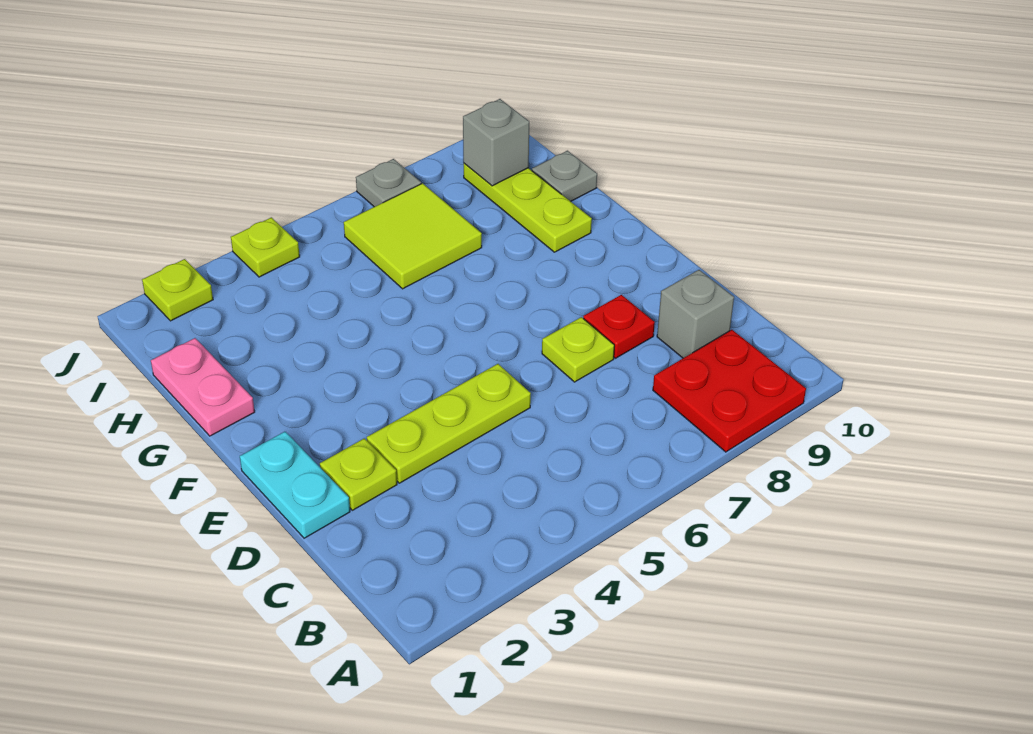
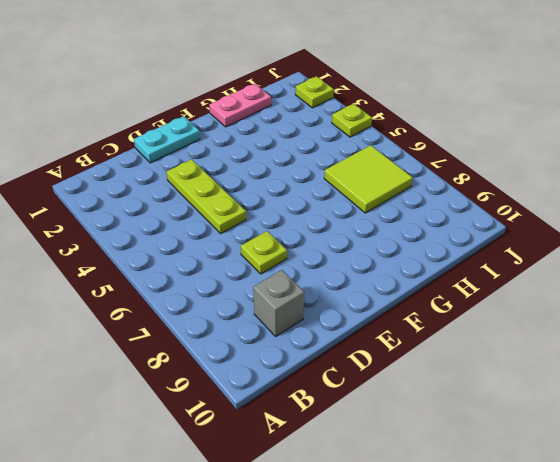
none -> red 2x2 plate [653,330,806,452]
none -> lime 1x1 plate [320,438,397,510]
none -> red 1x1 plate [583,295,655,358]

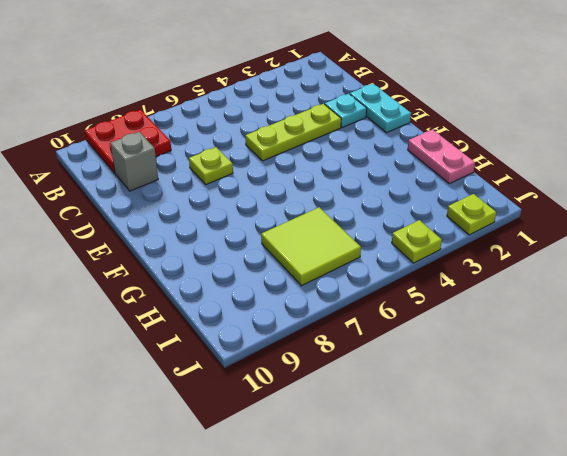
cyan 1x1 plate [325,94,367,128] -> lime 1x1 plate [320,438,397,510]
none -> red 1x1 plate [583,295,655,358]
none -> lime 1x3 plate [464,163,592,252]
none -> grey 1x1 plate [532,151,597,201]

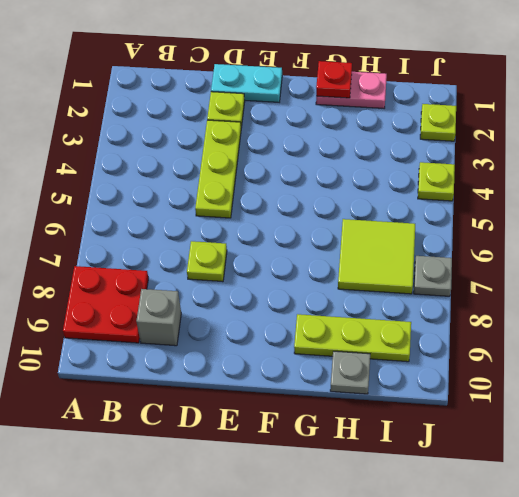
red 1x1 plate [316,61,352,98] -> red 1x1 plate moved to [583,295,655,358]
none -> grey 1x1 brick [463,99,529,186]

